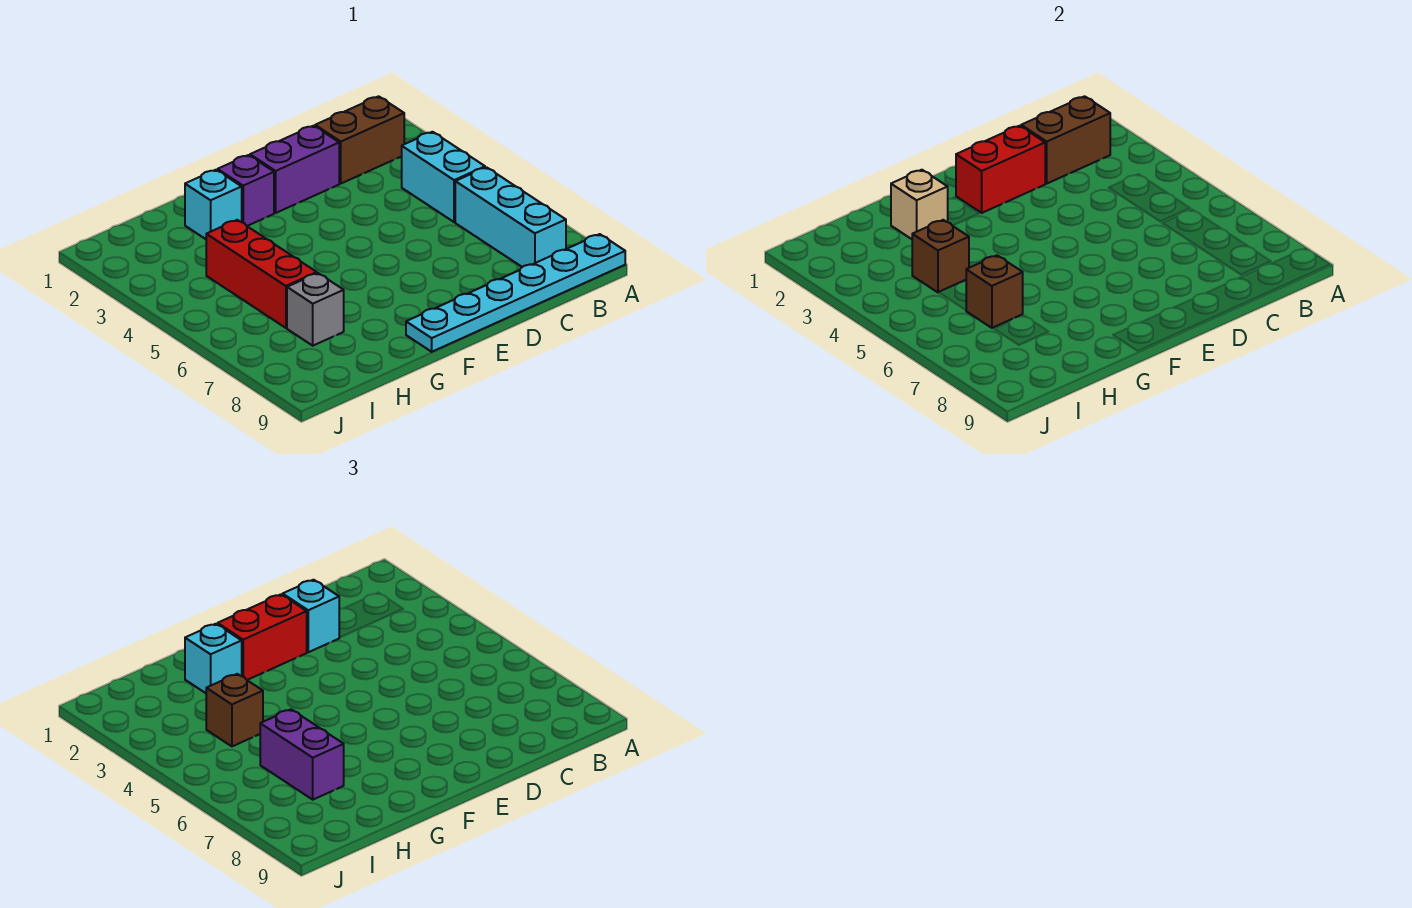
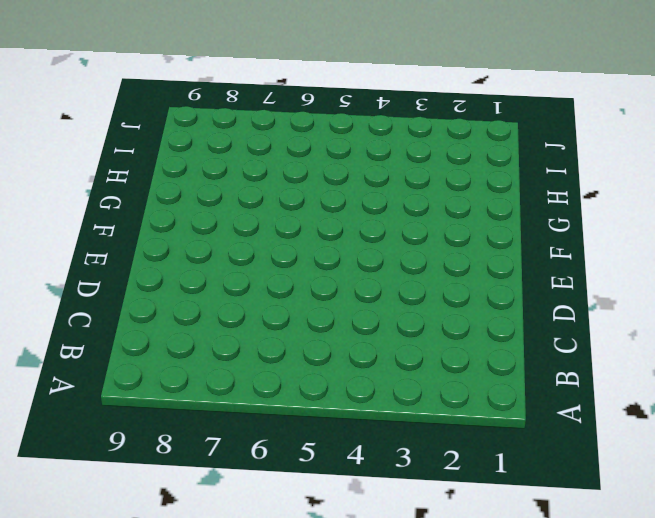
none -> cyan 1x6 plate [406,234,625,352]
none -> brown 1x2 brick [315,96,404,183]
none -> cyan 1x2 brick [402,132,485,222]

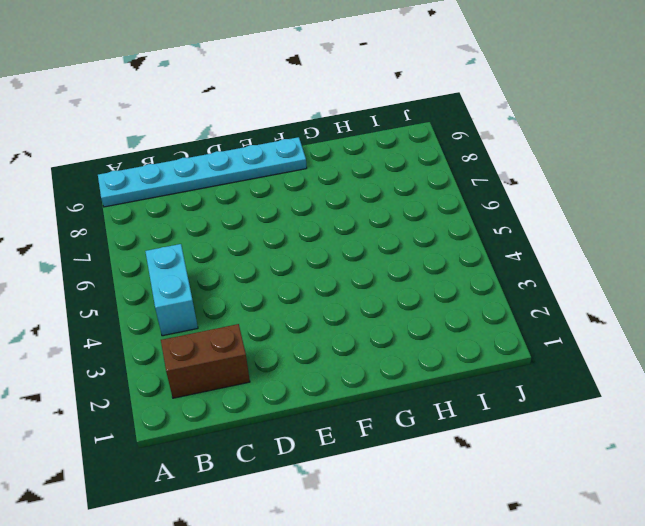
none -> cyan 1x3 brick [455,167,566,267]
none -> purple 1x2 brick [250,126,339,213]
none -> purple 1x1 brick [218,155,274,226]

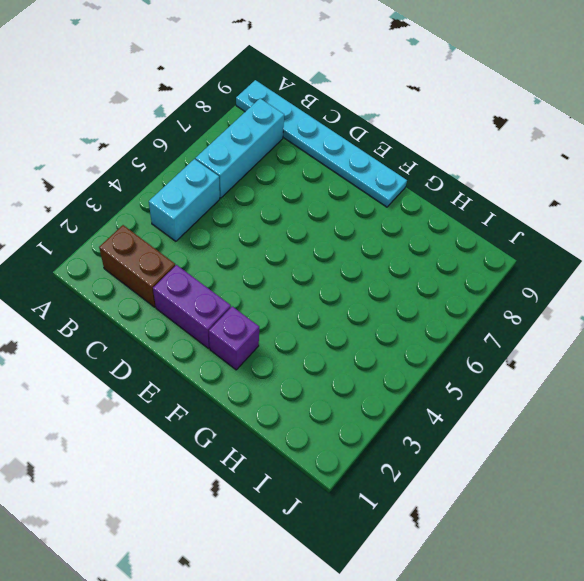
none -> cyan 1x1 brick [185,170,242,239]
none -> red 1x3 brick [206,220,317,328]
none -> grey 1x1 brick [287,273,344,346]

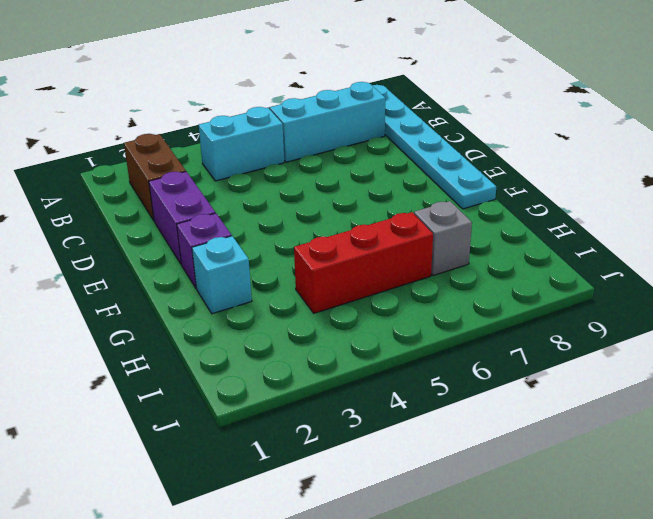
none -> brown 1x2 brick [1021,96,1110,183]
none -> red 1x2 brick [956,126,1045,213]
none -> tan 1x1 brick [891,170,948,239]

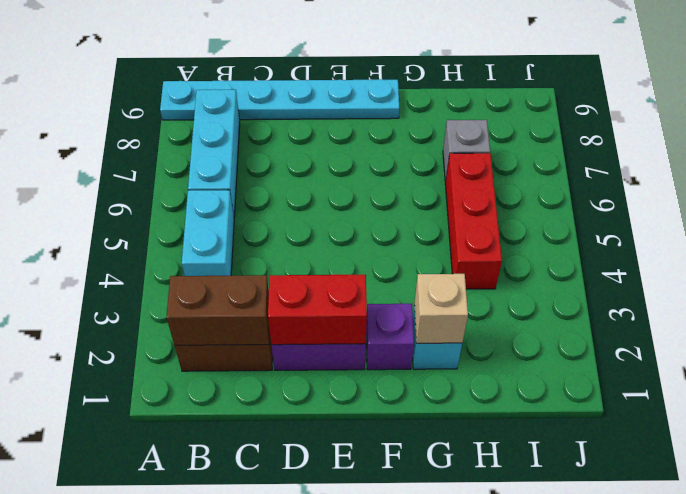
none -> brown 1x1 brick [912,220,969,292]
none -> brown 1x1 brick [966,255,1023,328]
none -> cyan 1x1 brick [283,580,339,652]

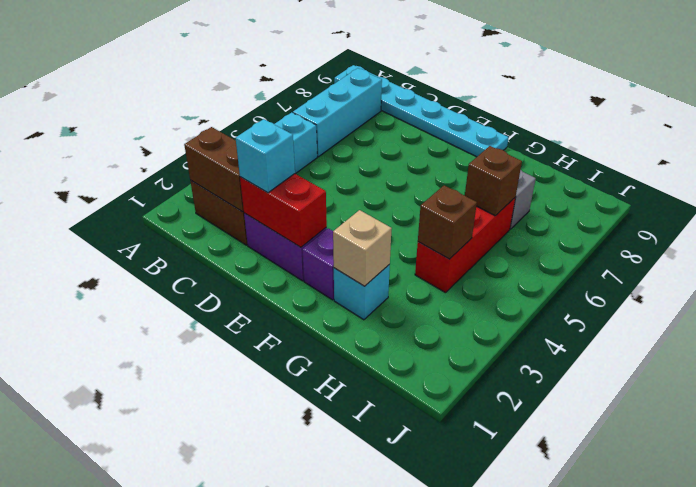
none -> red 1x2 brick [218,594,307,680]
none -> cyan 1x1 brick [185,624,242,693]
none -> brown 1x1 brick [206,674,263,746]

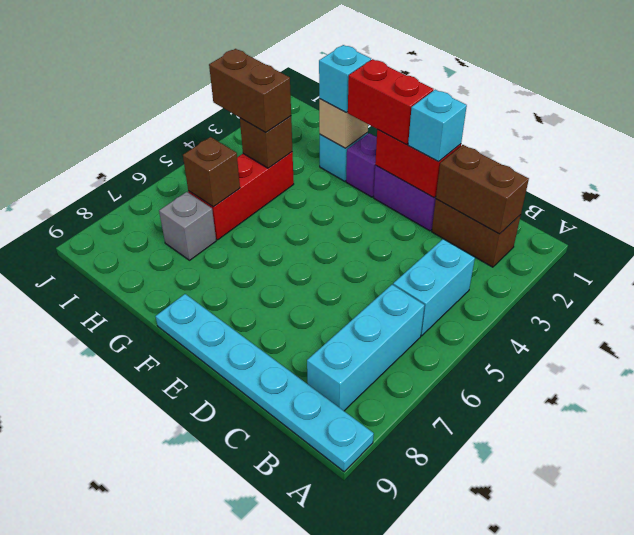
brown 1x2 brick [209,49,291,133] -> brown 1x1 brick [206,674,263,746]
none -> purple 1x2 brick [260,709,344,800]

